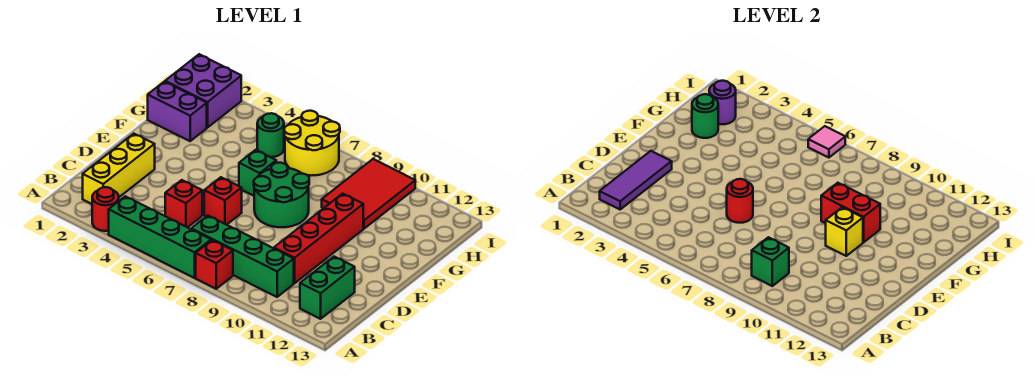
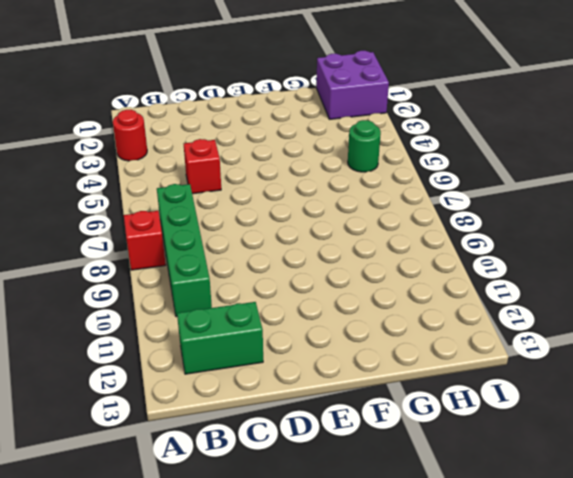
none -> green 1x4 brick [109,196,211,278]
none -> yellow 1x3 brick [83,134,155,204]
none -> red 1x4 brick [274,194,363,283]

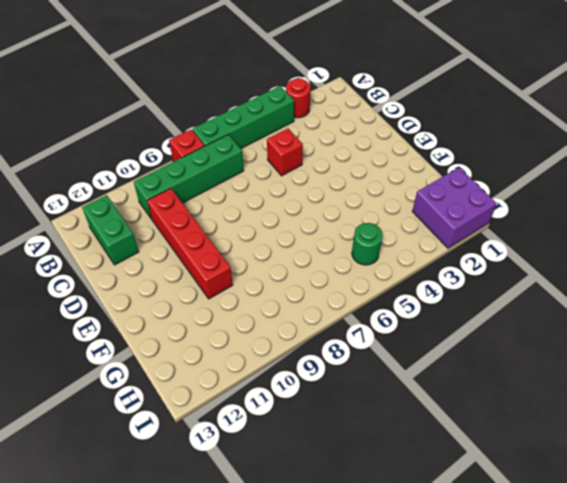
none -> yellow 1x3 brick [83,134,155,204]
none -> red 1x1 brick [204,177,242,225]
none -> green 2x2 round brick [254,163,309,227]

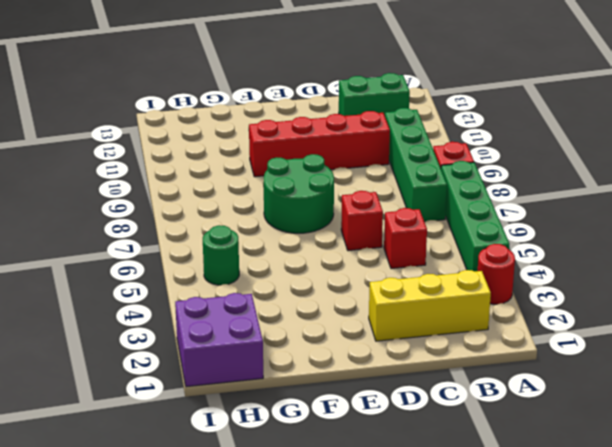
none -> green 1x1 brick [239,150,276,196]
none -> purple 1x2 brick [148,82,207,141]
none -> red 2x3 tile [322,159,415,229]

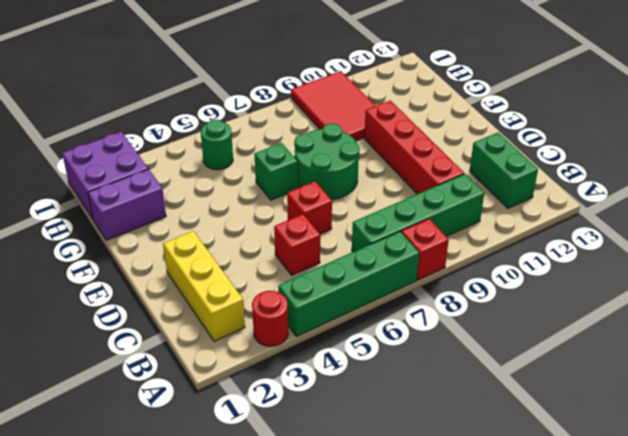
none -> yellow 2x2 round brick [284,111,340,176]
none -> purple 1x3 tile [600,151,672,209]
none -> green 1x1 brick [752,237,789,286]

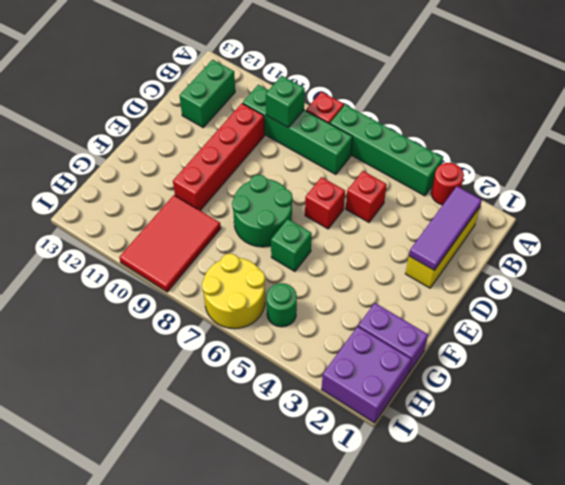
none -> red 1x1 round brick [727,179,753,223]
none -> yellow 1x1 brick [826,207,863,256]
none -> red 1x2 brick [821,183,880,242]

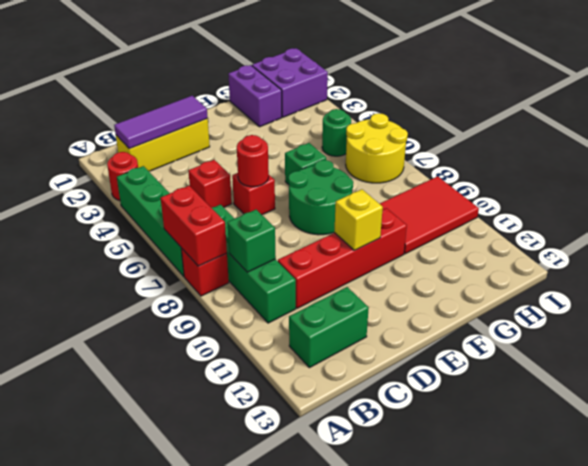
red 1x2 brick [161,186,227,266] -> red 1x2 brick moved to [821,183,880,242]
none -> green 1x1 round brick [692,94,718,138]
none -> purple 1x1 round brick [709,81,736,124]
none -> pink 1x1 tile [808,126,845,158]

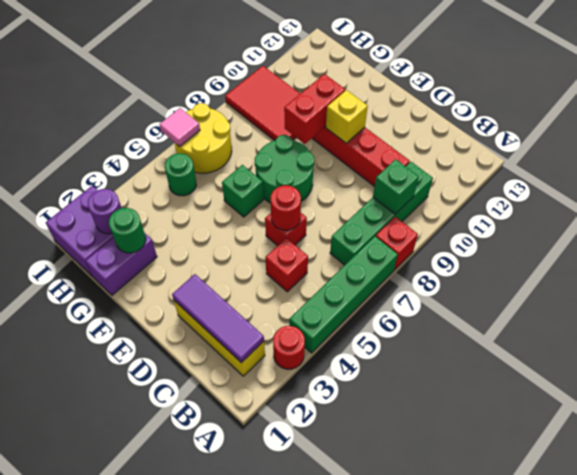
none -> green 1x2 brick [300,257,355,319]

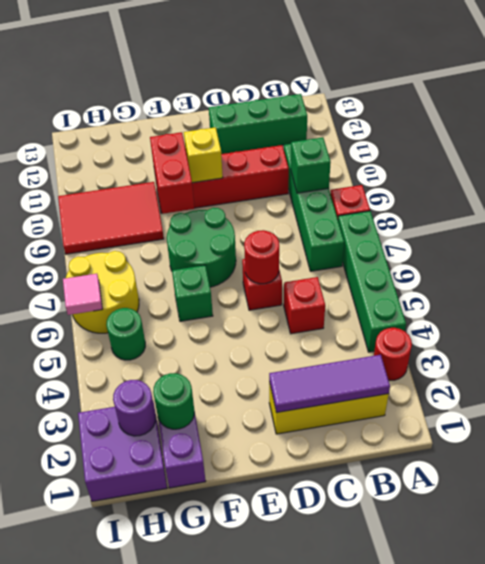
green 1x3 brick [209,94,307,154] -> green 1x2 brick [300,257,355,319]

